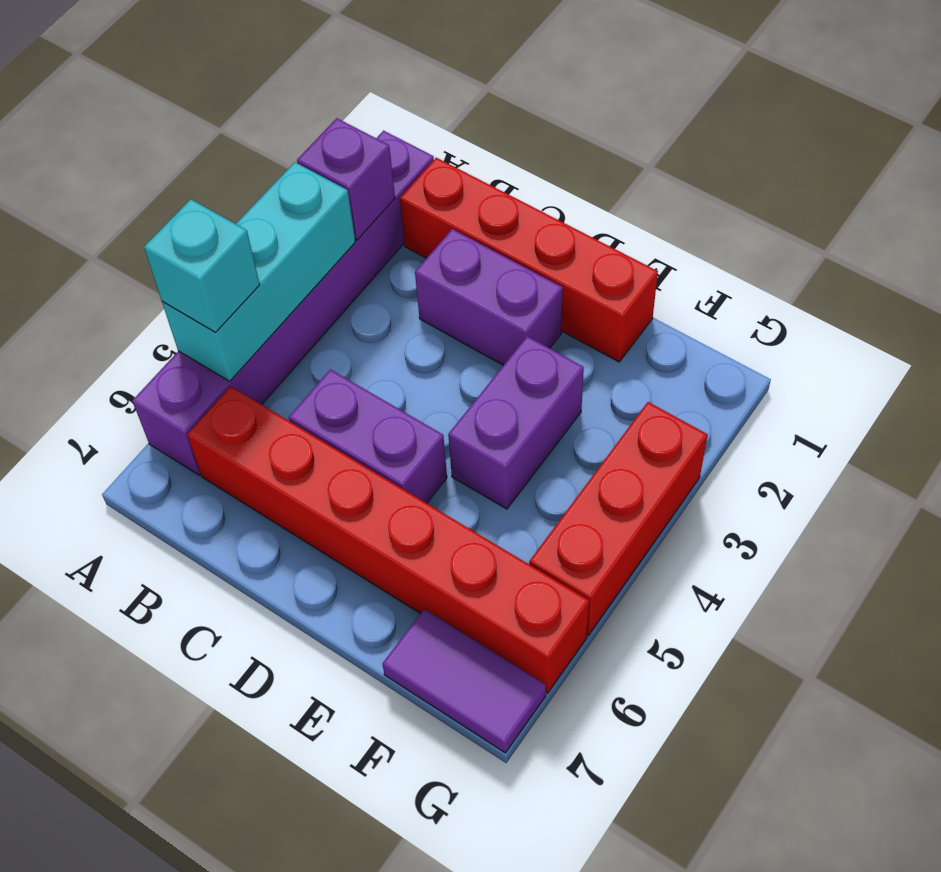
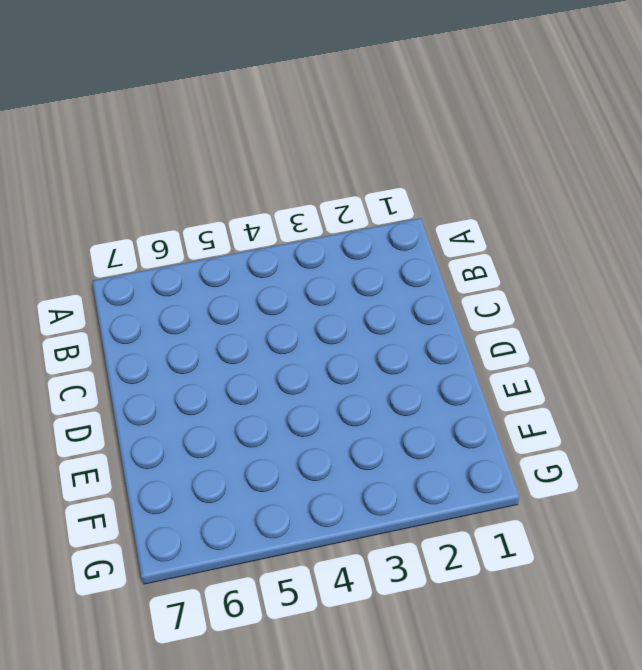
none -> purple 1x6 brick [132,131,434,475]
none -> red 1x4 brick [400,158,658,362]

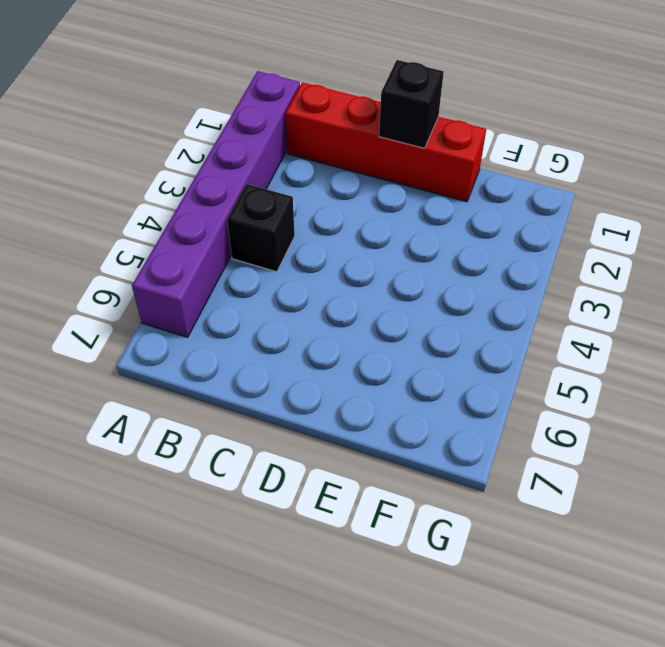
black 1x1 brick [227,184,295,272] -> none
black 1x1 brick [379,60,444,148] -> none
none -> red 1x6 brick [187,386,589,693]
none -> purple 1x2 brick [415,229,563,365]

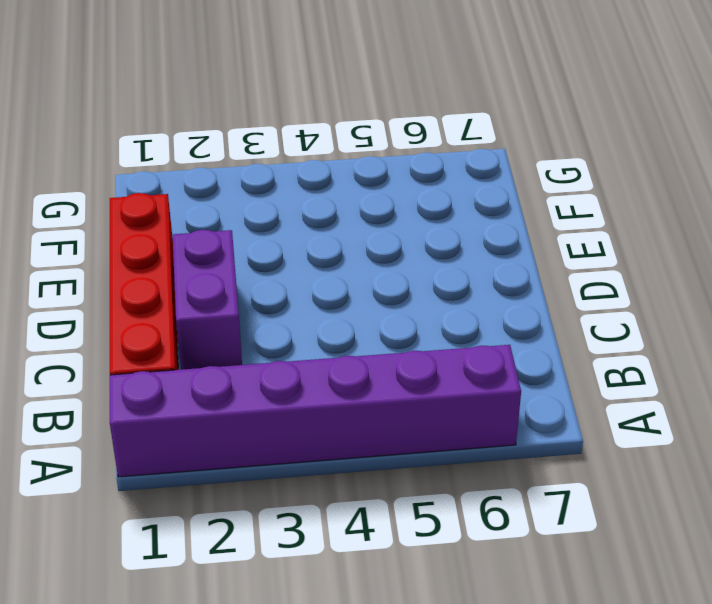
none -> red 1x6 brick [187,386,589,693]
none -> purple 1x2 brick [289,369,447,503]

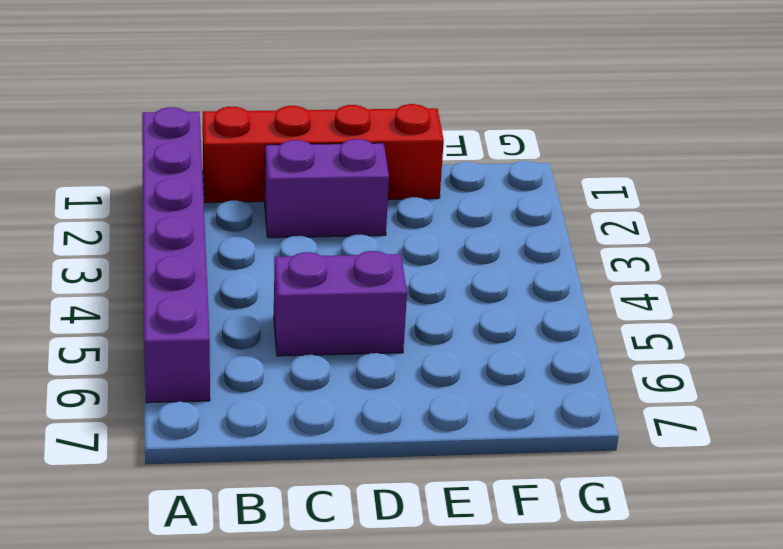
none -> red 1x6 brick [187,386,589,693]
none -> purple 1x2 brick [448,336,584,509]

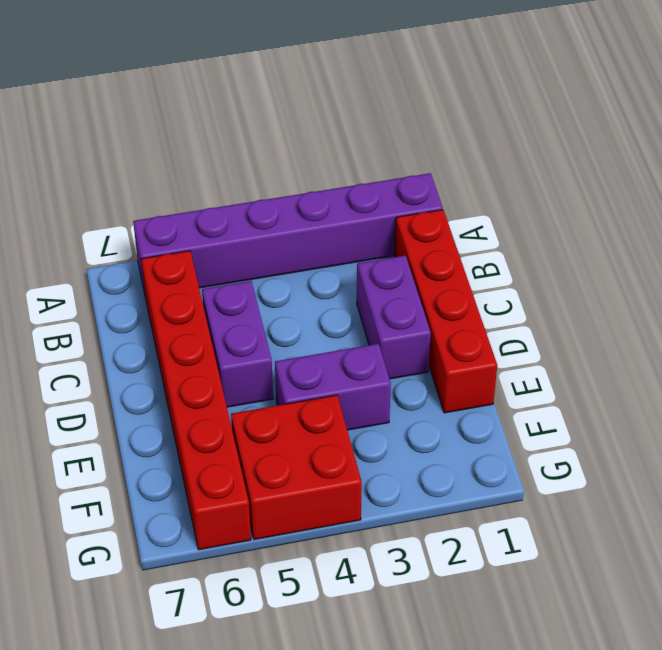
red 2x2 brick [231,395,362,540] -> red 1x3 brick [529,402,708,635]
none -> purple 1x2 tile [382,609,546,753]
none -> purple 1x1 brick [297,118,395,240]

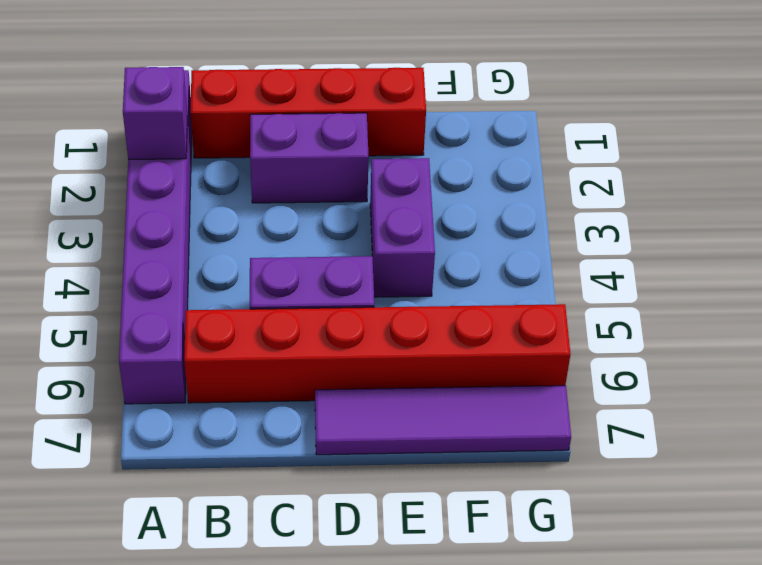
purple 1x4 tile [315,386,571,455] -> purple 1x2 tile [382,609,546,753]
none -> red 1x3 brick [529,402,708,635]
none -> cyan 1x3 brick [162,162,355,381]

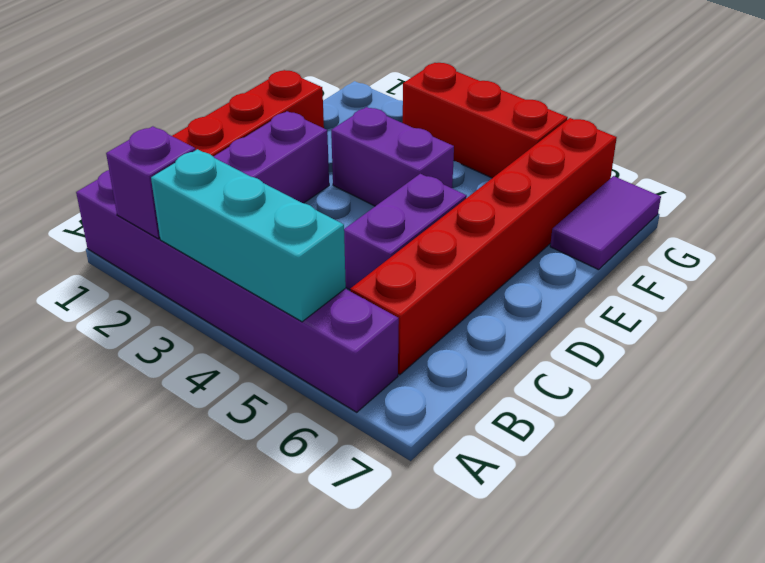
none -> cyan 1x1 brick [144,199,260,332]

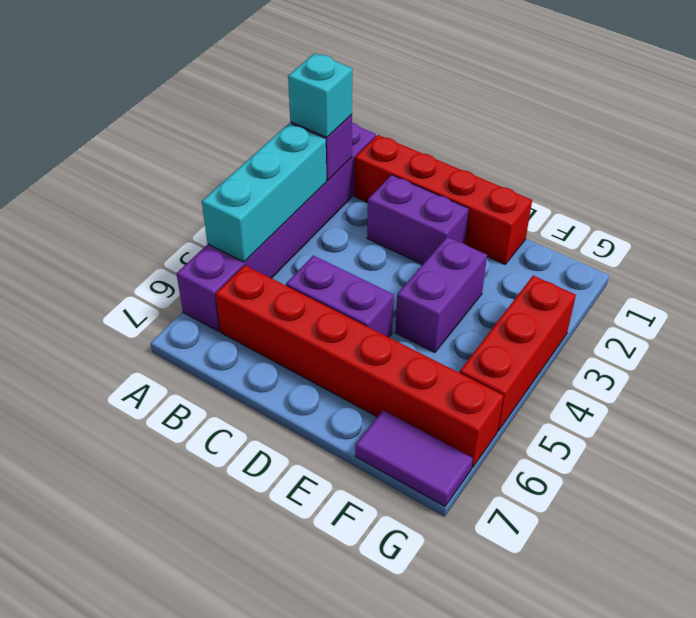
cyan 1x1 brick [288,53,352,138] -> cyan 1x1 brick moved to [144,199,260,332]

